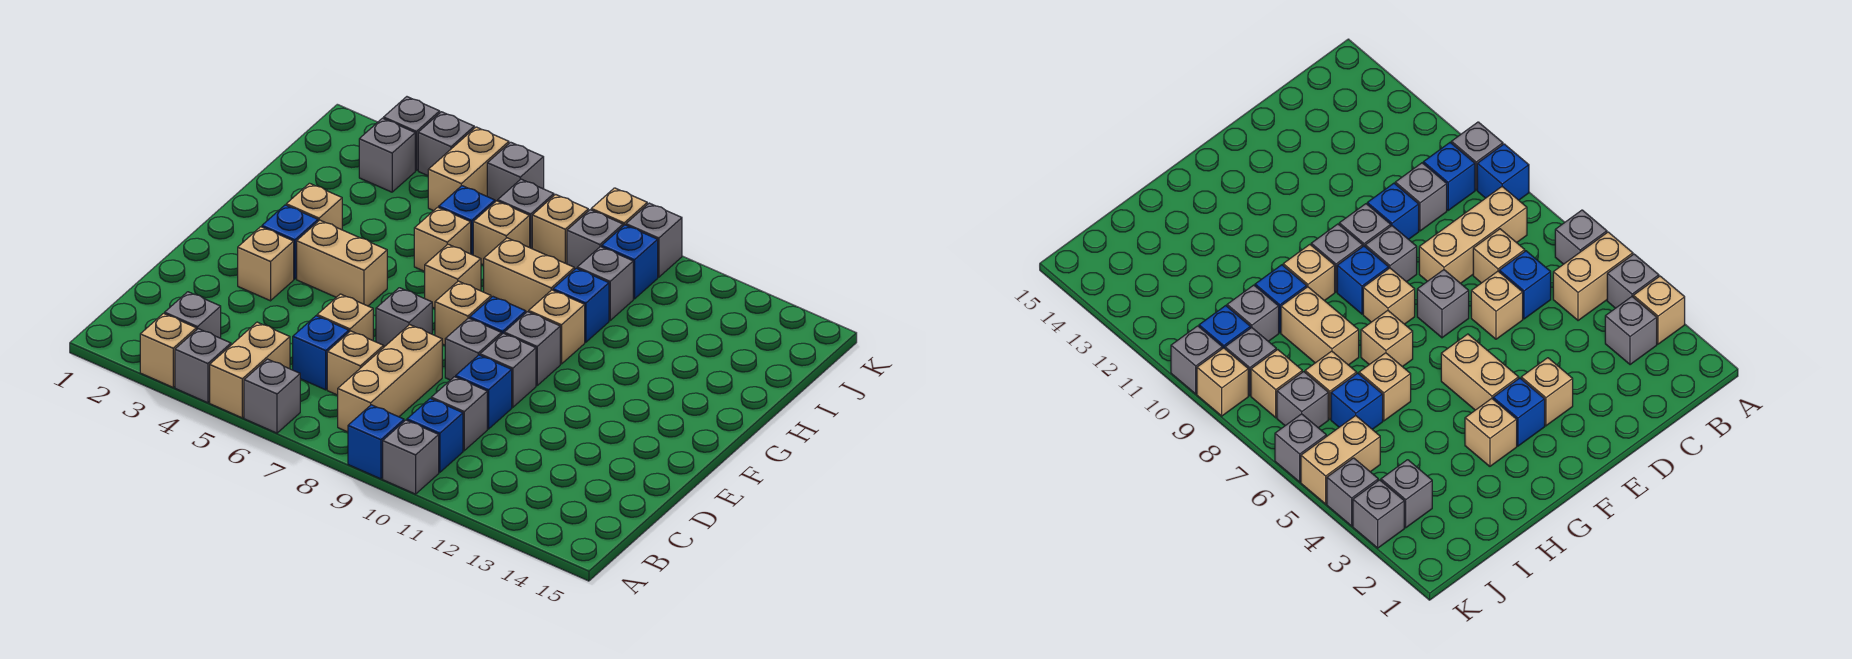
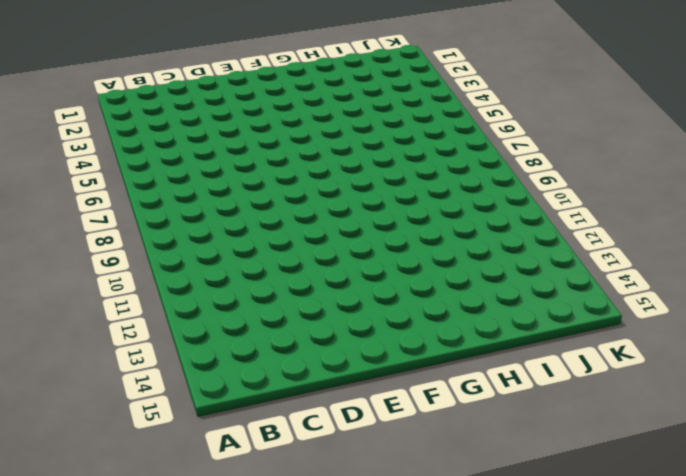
none -> tan 1x1 brick [140,313,196,387]
none -> grey 1x1 brick [175,329,231,403]
none -> tan 1x2 brick [210,322,290,418]
none -> grey 1x1 brick [244,359,300,433]

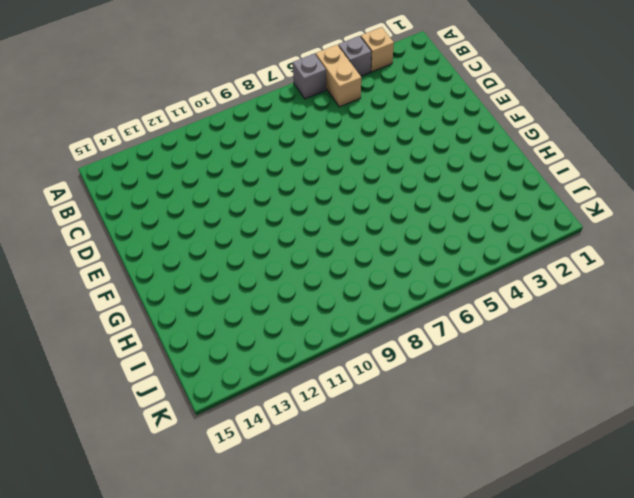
none -> blue 1x1 brick [348,405,404,479]
none -> grey 1x1 brick [383,420,439,494]
none -> grey 1x1 brick [165,292,221,338]
none -> tan 1x3 brick [338,325,442,432]

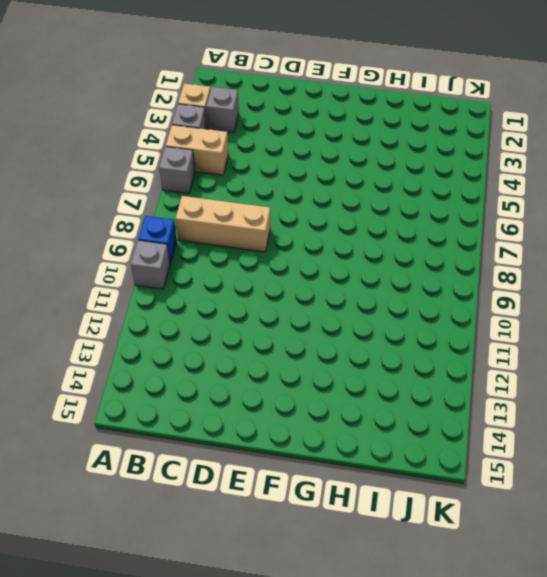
none -> blue 1x1 brick [407,398,463,472]
none -> blue 1x1 brick [293,316,349,390]
none -> tan 1x1 brick [327,331,384,395]
none -> grey 1x1 brick [431,377,487,451]

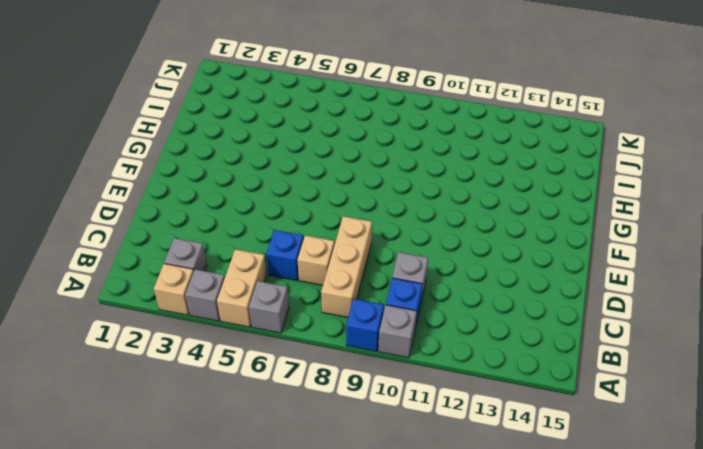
none -> tan 1x1 brick [317,294,373,341]
none -> blue 1x1 brick [456,355,512,429]
none -> tan 1x1 brick [238,227,294,301]
none -> grey 1x1 brick [376,288,432,347]

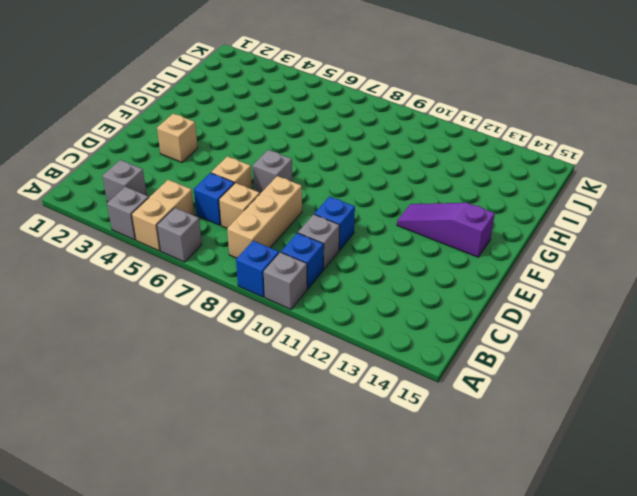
purple 1x3 slope [397,203,495,257] -> none
none -> tan 1x1 brick [140,313,196,387]
none -> grey 1x1 brick [445,318,501,380]
none -> grey 1x1 brick [480,333,536,407]
none -> blue 1x1 brick [262,205,318,279]

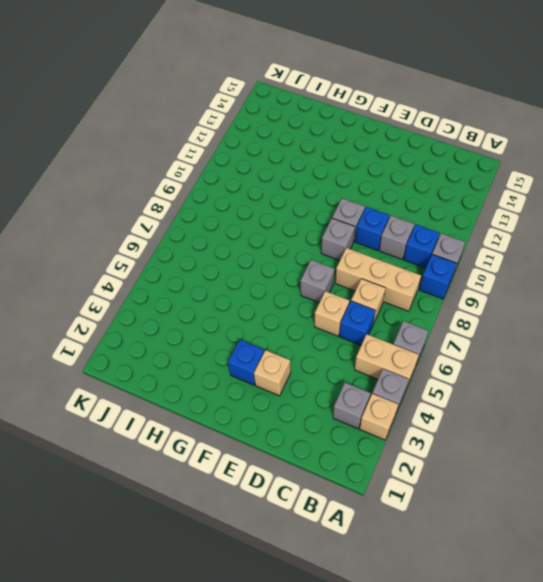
none -> tan 1x2 brick [297,220,387,306]
none -> tan 1x1 brick [435,281,491,345]
none -> blue 1x1 brick [470,297,526,335]
none -> grey 1x1 brick [504,312,560,386]

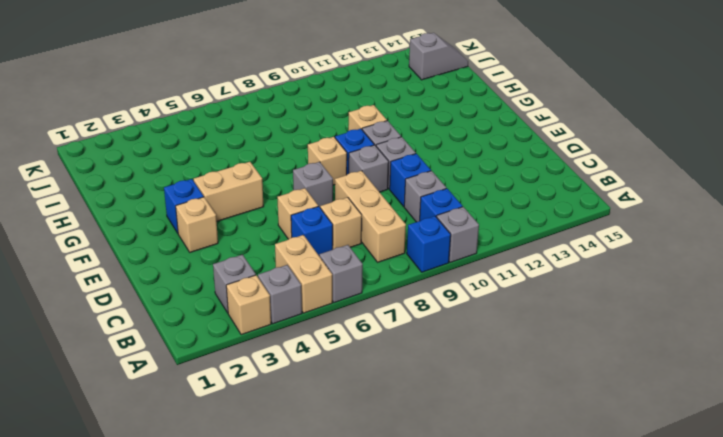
grey 1x2 slope [409,33,468,80] -> none
none -> tan 1x1 brick [286,183,342,230]
none -> tan 1x1 brick [425,244,481,308]
none -> tan 1x1 brick [414,207,471,271]
none -> tan 1x2 brick [484,238,574,312]

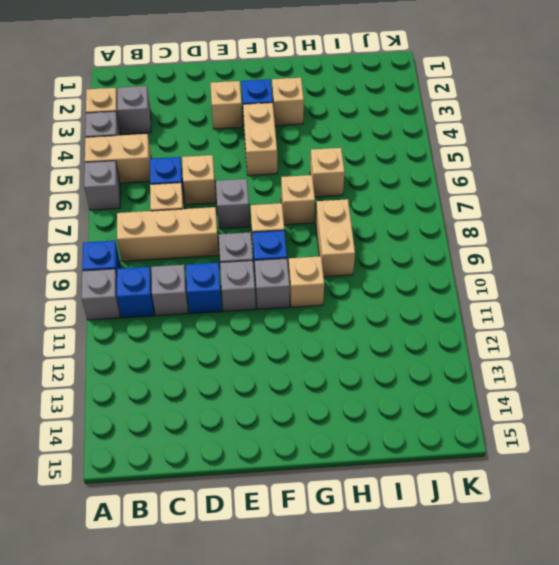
none -> blue 1x1 brick [553,268,609,342]
none -> blue 1x1 brick [439,186,495,255]
none -> tan 1x1 brick [473,201,530,265]
none -> grey 1x1 brick [577,247,633,320]

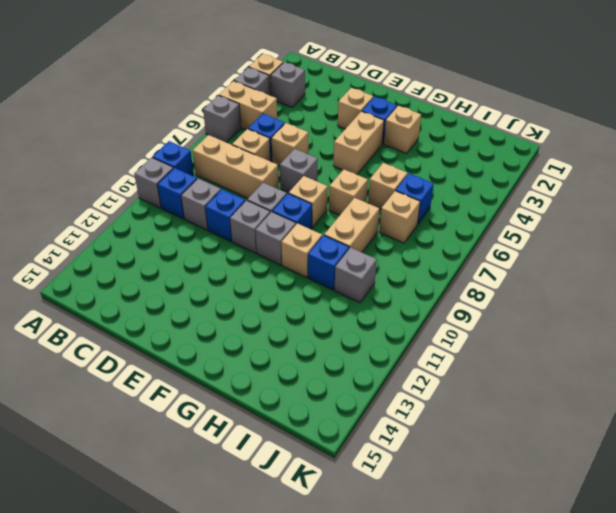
none -> grey 1x1 brick [359,118,415,192]
none -> tan 1x2 brick [428,127,509,211]
none -> grey 1x1 brick [498,179,554,249]
none -> tan 1x1 brick [532,194,588,264]

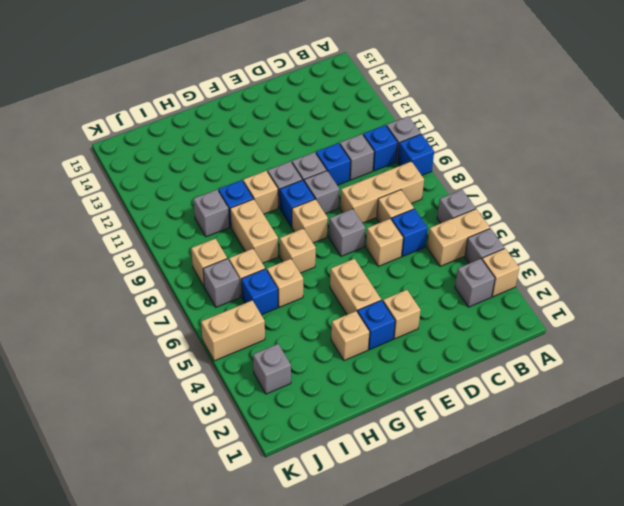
none -> grey 1x1 brick [567,210,623,270]
none -> blue 1x1 brick [602,225,658,299]
none -> grey 1x1 brick [384,97,440,171]
none -> grey 1x1 brick [418,112,474,176]

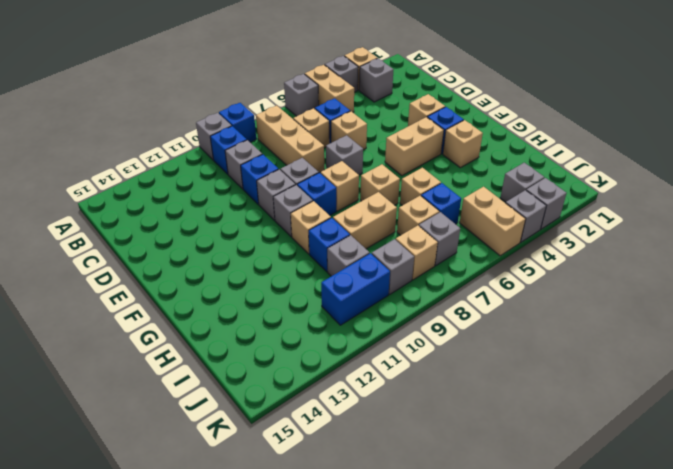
blue 1x2 brick [321,253,390,325] -> blue 1x1 brick [602,225,658,299]
none -> grey 1x1 brick [487,142,544,202]
none -> tan 1x1 brick [591,188,647,226]
none -> grey 1x1 brick [626,203,682,277]

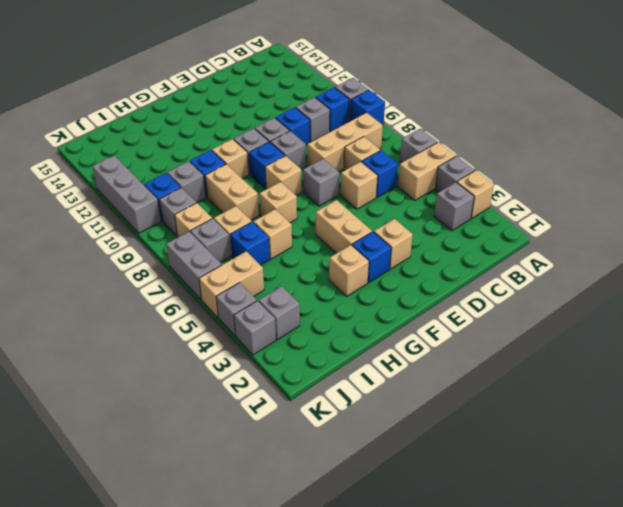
grey 1x2 brick [166,232,222,300] -> grey 1x1 brick [487,142,544,202]
grey 1x3 brick [92,155,161,233] -> grey 1x1 brick [626,203,682,277]
none -> tan 1x1 brick [591,188,647,226]

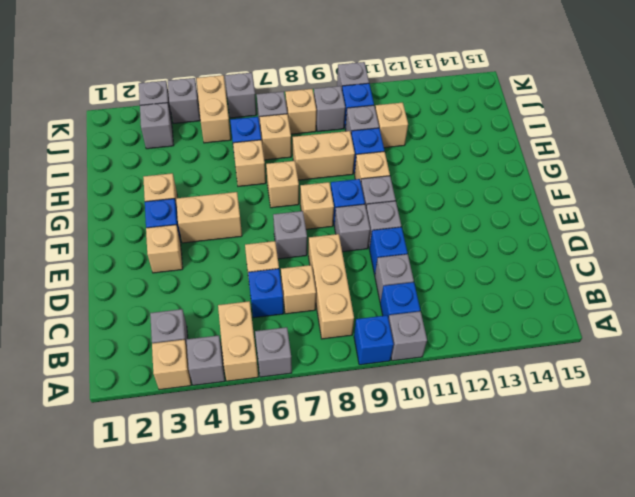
tan 1x1 brick [375,102,408,148] -> tan 1x1 brick moved to [591,188,647,226]

